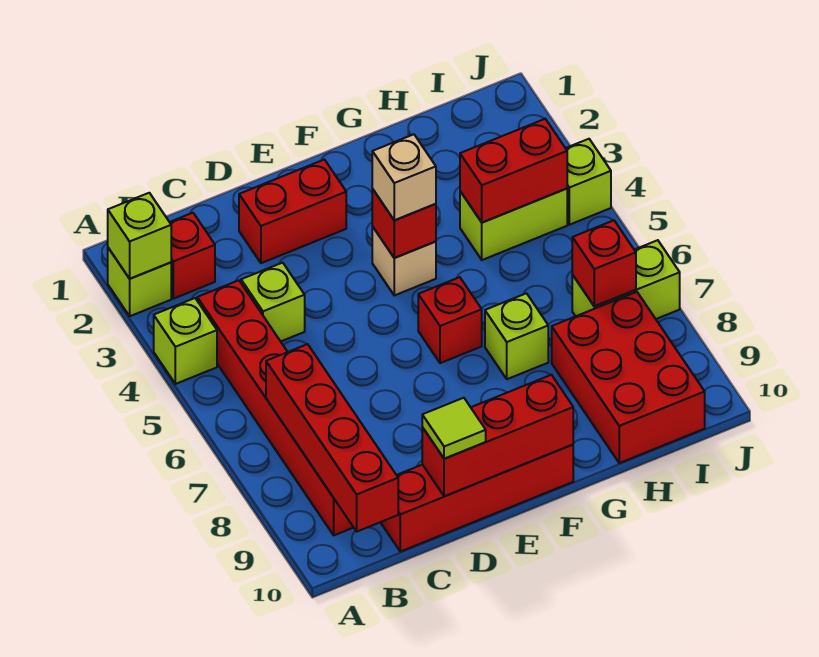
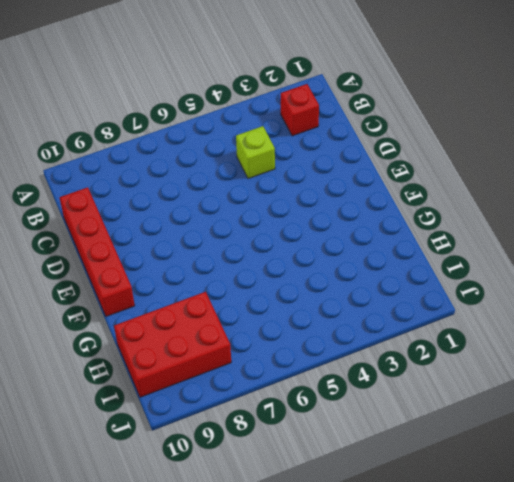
none -> lime 1x1 brick [108,248,171,316]
none -> lime 1x1 brick [154,298,217,384]
none -> red 1x6 brick [197,280,354,535]

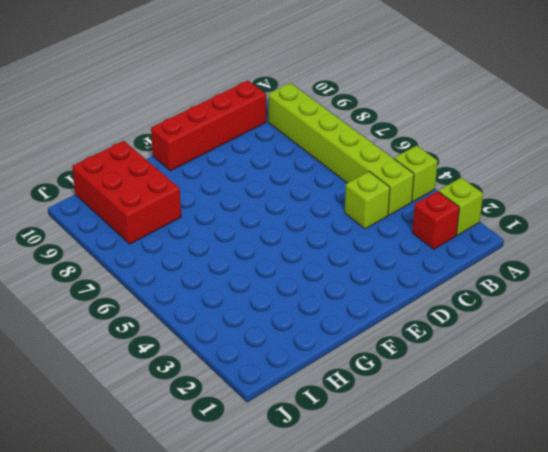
lime 1x6 brick [268,83,414,215] -> red 1x6 brick [197,280,354,535]
none -> red 1x2 brick [239,160,346,263]
none -> tan 1x1 brick [372,227,436,295]
none -> red 1x1 brick [418,277,482,363]

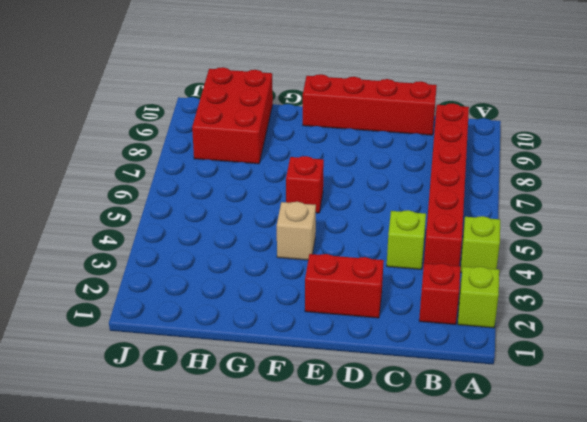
none -> lime 1x1 brick [485,293,548,379]
none -> lime 1x2 brick [460,189,567,260]
none -> lime 1x2 brick [572,240,680,319]

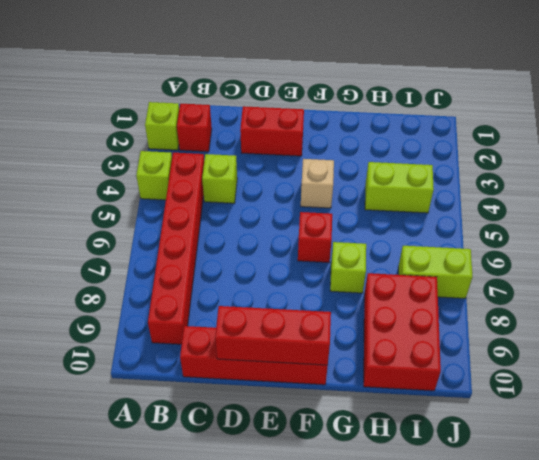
none -> lime 1x1 brick [566,139,611,225]
none -> lime 1x1 brick [108,193,171,279]
none -> red 1x4 brick [266,344,398,531]

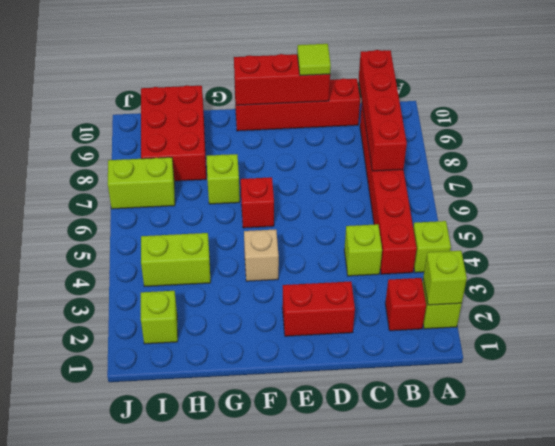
lime 1x1 brick [141,291,178,344] -> lime 1x1 brick moved to [566,139,611,225]
none -> red 1x1 brick [372,189,436,258]
none -> red 1x2 brick [460,119,567,223]
none -> red 1x1 brick [572,220,636,306]

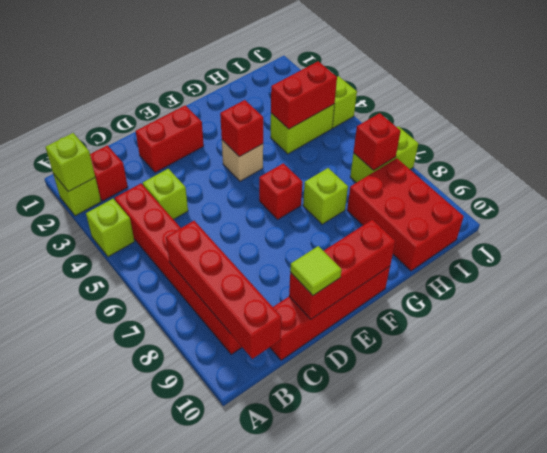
none -> tan 1x1 brick [372,134,436,220]

